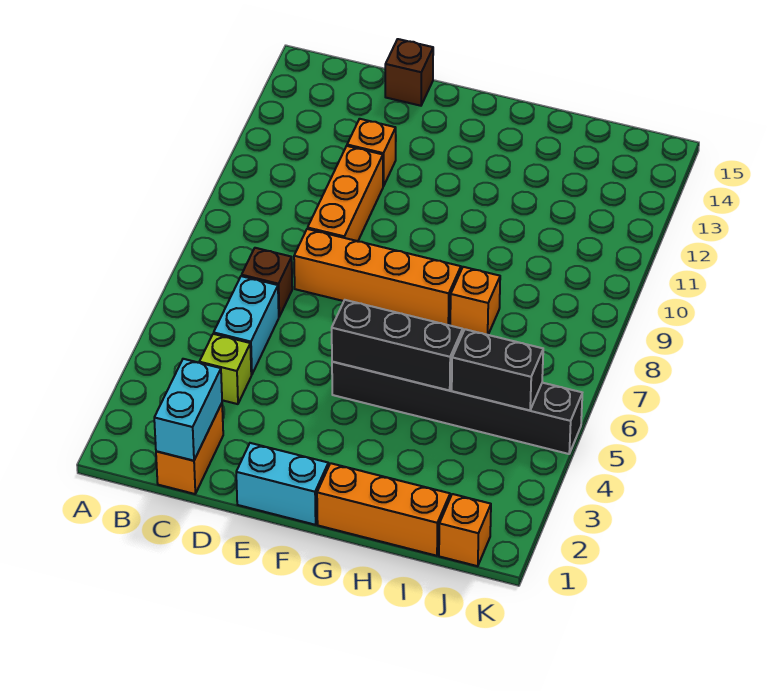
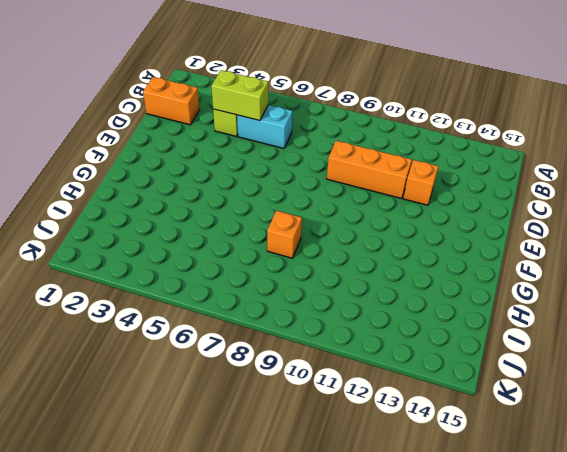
lime 1x2 brick [211,70,268,120] -> none
none -> brown 1x1 brick [242,248,292,317]
none -> orange 1x4 brick [294,229,461,325]
none -> brown 1x1 brick [385,39,433,106]

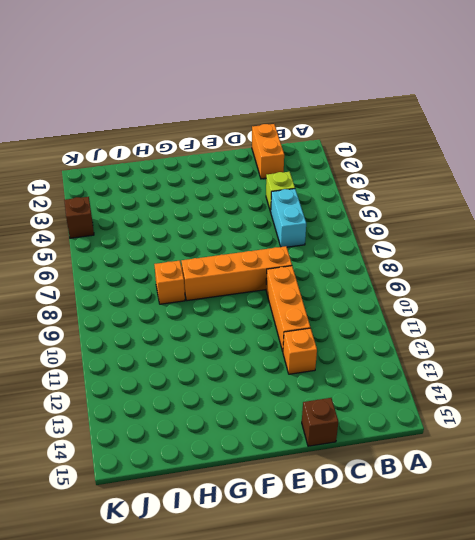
brown 1x1 brick [64,197,94,238] -> brown 1x1 brick moved to [242,248,292,317]
none -> cyan 1x2 brick [236,443,329,525]
none -> black 1x6 brick [332,362,582,454]
none -> orange 1x3 brick [317,463,450,556]

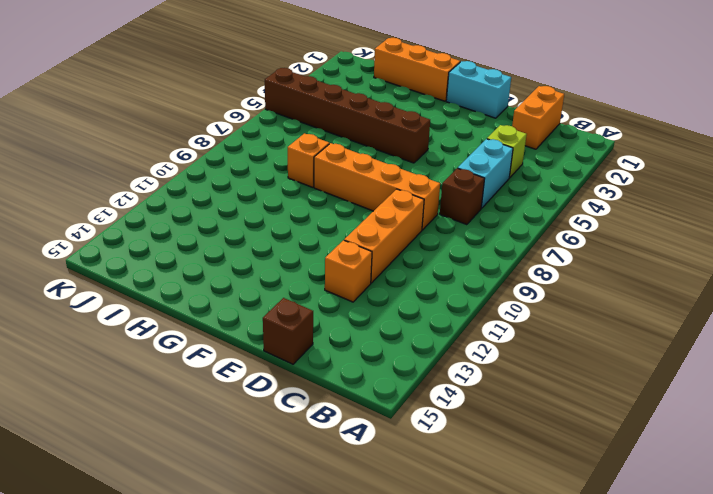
brown 1x6 brick [265,68,430,163] -> black 1x6 brick [332,362,582,454]
none -> orange 1x1 brick [439,494,491,566]
none -> cyan 1x2 brick [154,359,222,461]
none -> black 1x3 brick [332,300,463,391]

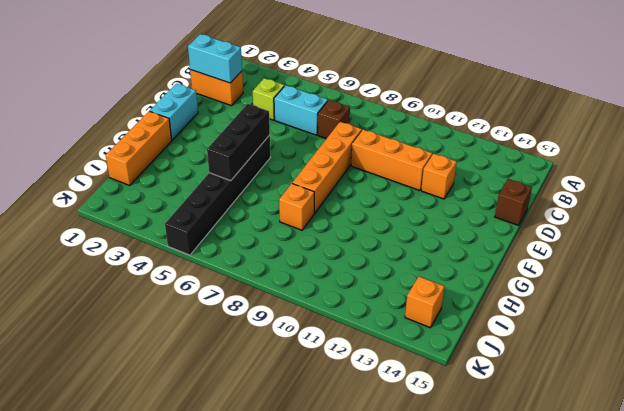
orange 1x1 brick [405,277,445,328] -> orange 1x1 brick moved to [439,494,491,566]
none -> black 1x2 brick [452,329,543,410]

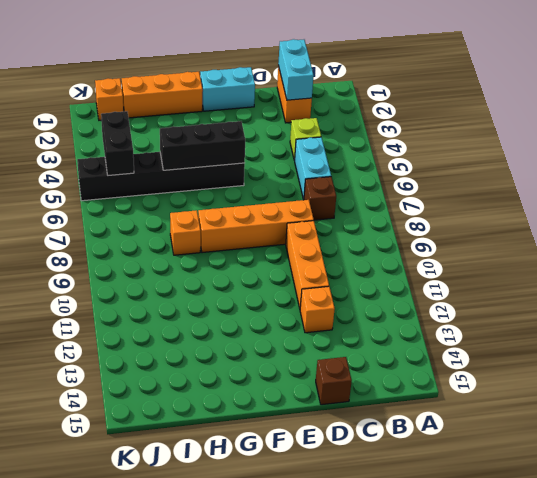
black 1x2 brick [101,111,134,176] -> black 1x2 brick turned to [452,329,543,410]

